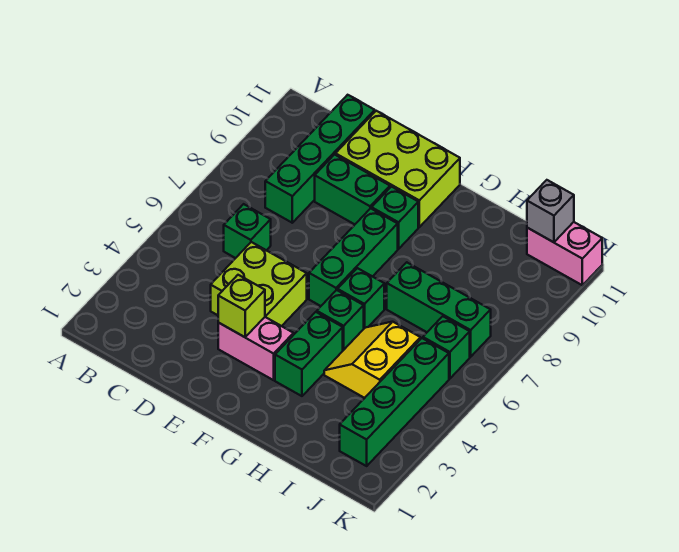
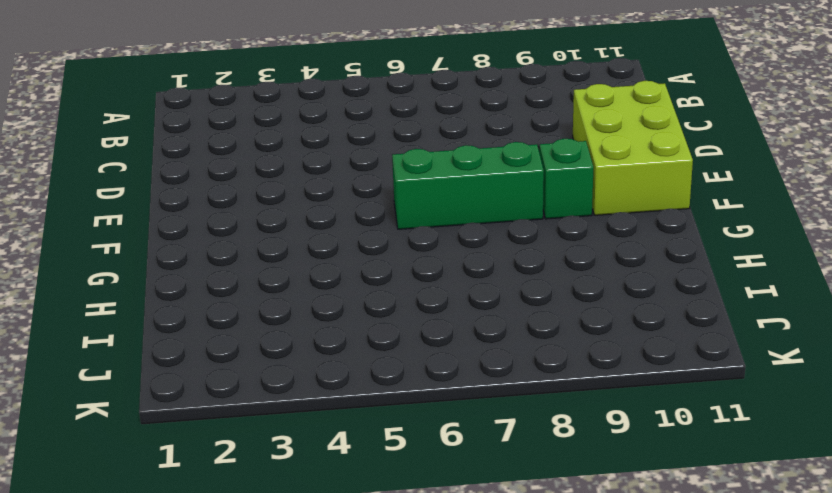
none -> green 1x1 brick [224,204,271,258]
none -> green 1x4 brick [265,95,375,223]
none -> lime 2x2 brick [211,242,307,326]

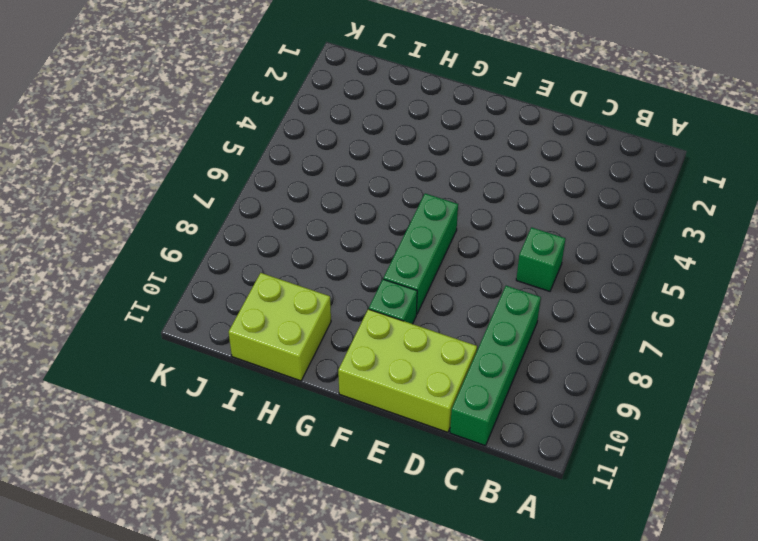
lime 2x2 brick [229,273,331,381] -> lime 2x2 brick moved to [211,242,307,326]
none -> green 1x2 brick [315,155,390,224]
none -> pink 1x2 brick [218,317,294,380]
none -> green 1x2 brick [275,312,343,396]

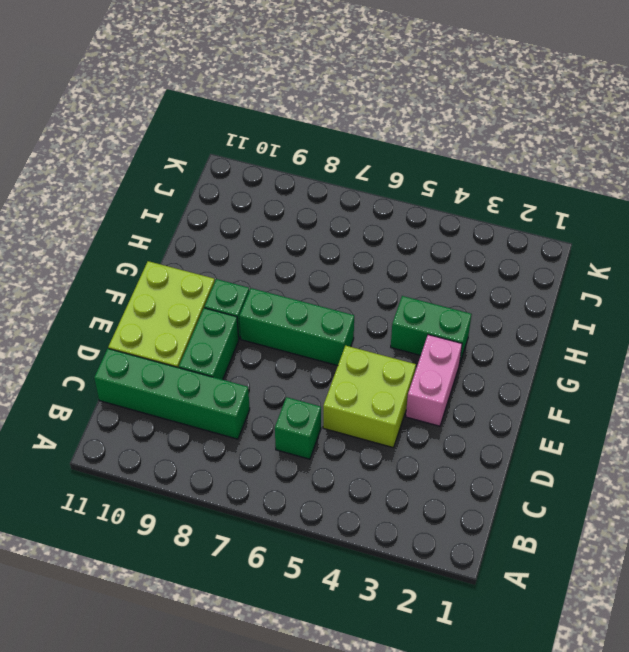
none -> green 1x1 brick [317,290,364,350]
none -> green 1x1 brick [338,268,384,328]
none -> yellow 2x2 slope [324,322,420,398]

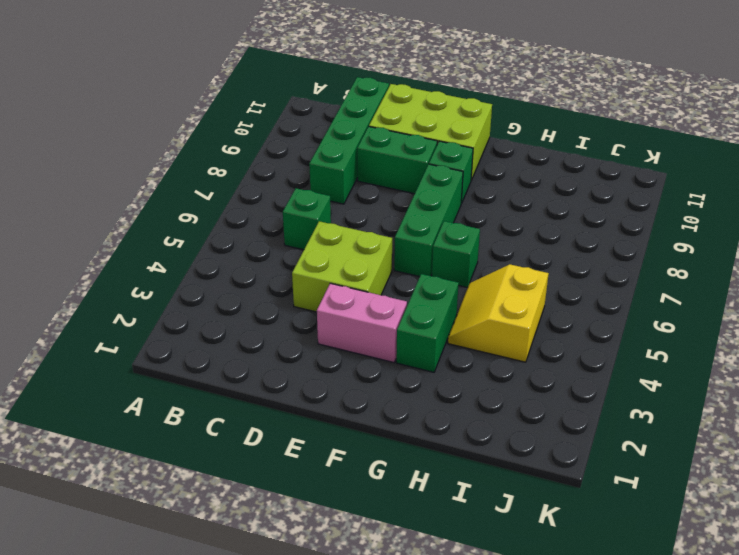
none -> green 1x1 brick [317,290,364,350]
none -> green 1x3 brick [387,262,491,357]
none -> green 1x4 brick [340,338,449,466]

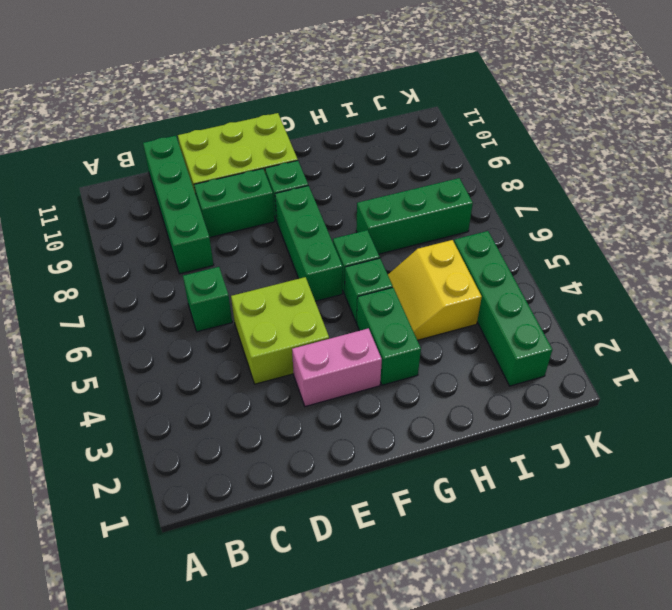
none -> green 1x1 brick [423,316,470,379]
none -> pink 1x2 brick [527,222,602,285]
none -> lime 1x1 brick [218,275,265,337]

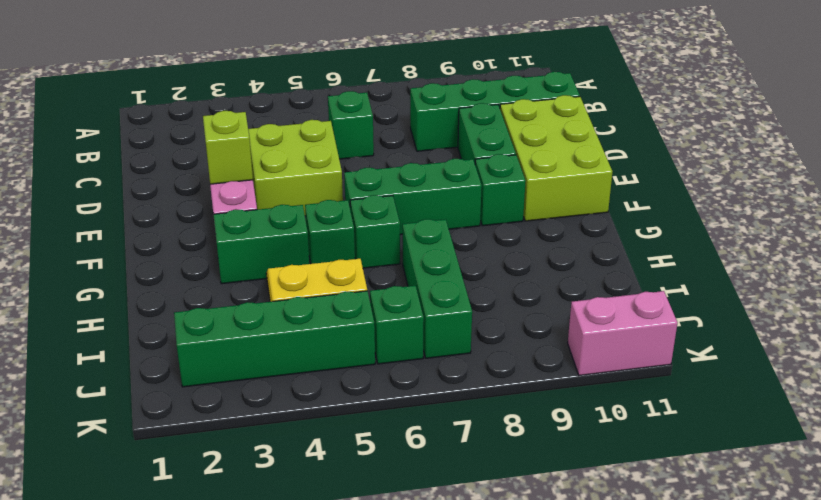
pink 1x2 brick [568,291,677,376] -> pink 1x2 brick turned to [527,222,602,285]
none -> grey 1x1 brick [527,180,574,242]

